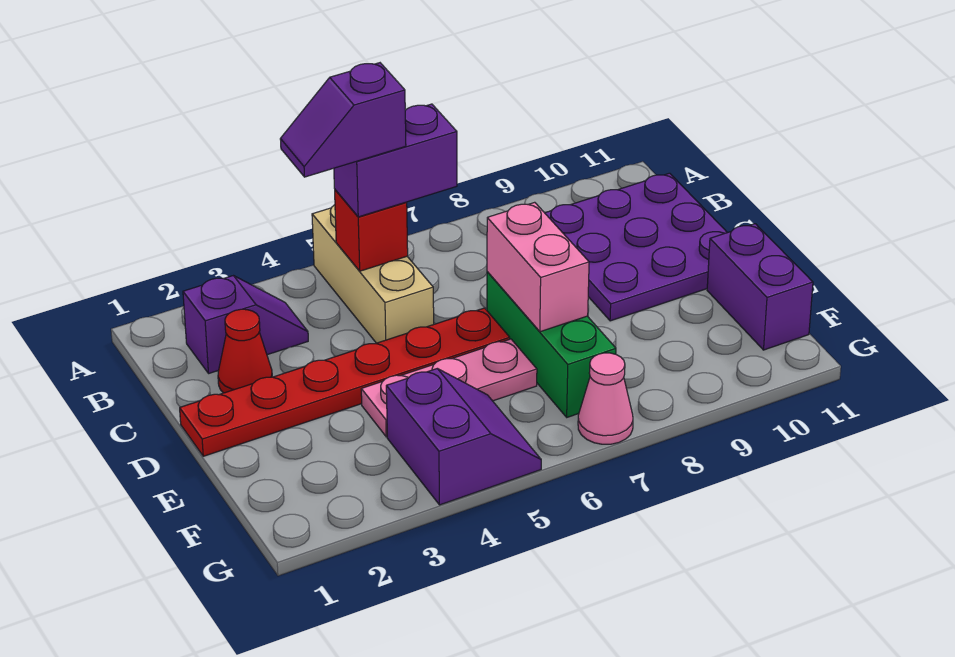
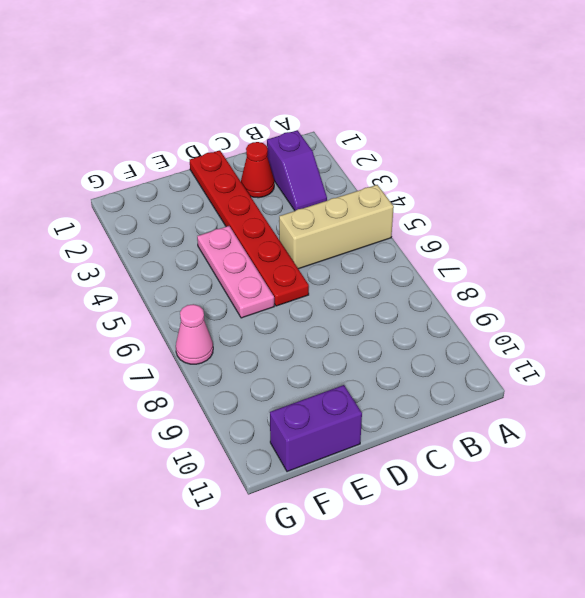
none -> purple 3x3 plate [545,173,727,321]
none -> green 1x3 brick [487,272,616,417]
none -> purple 2x2 slope [386,369,541,505]

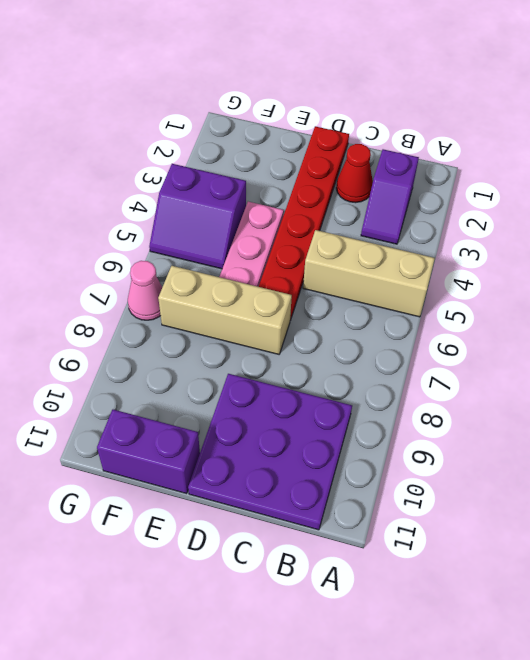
tan 1x3 brick [158,266,292,354] -> green 1x3 brick [487,272,616,417]
none -> red 1x1 brick [335,190,408,271]
none -> pink 1x2 brick [487,202,589,332]
none -> purple 1x2 brick [334,104,457,217]

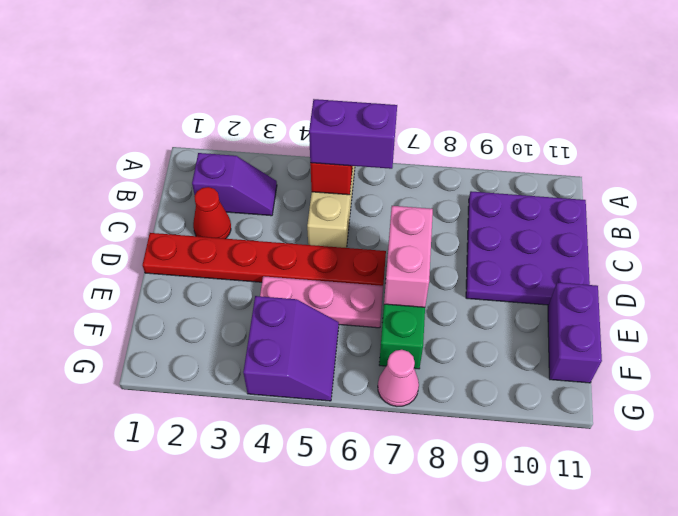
none -> purple 1x2 slope [280,63,406,177]

